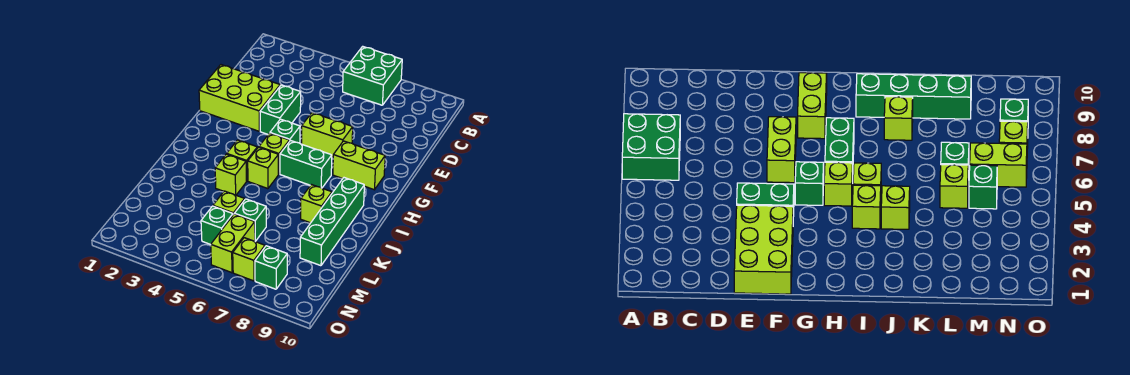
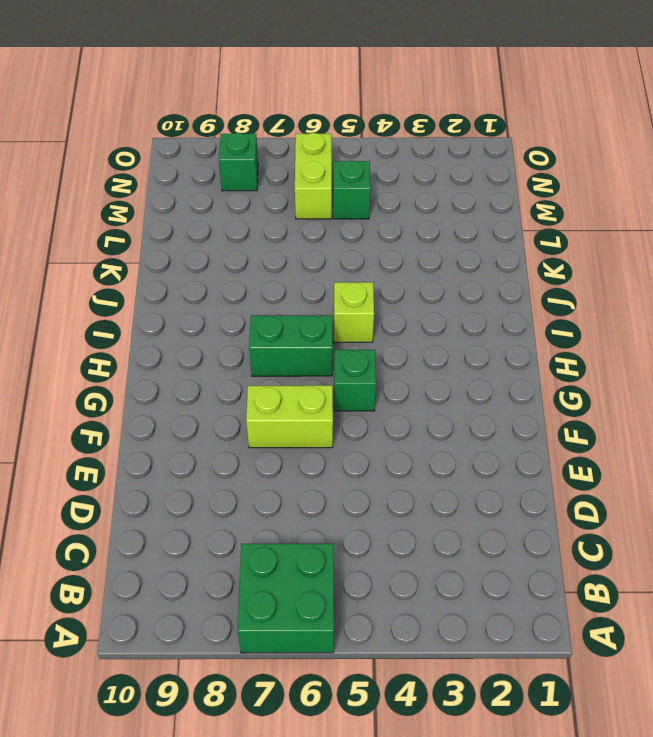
none -> lime 2x3 brick [199,65,280,131]
none -> green 1x2 brick [260,85,301,134]
none -> lime 1x2 brick [333,141,385,190]

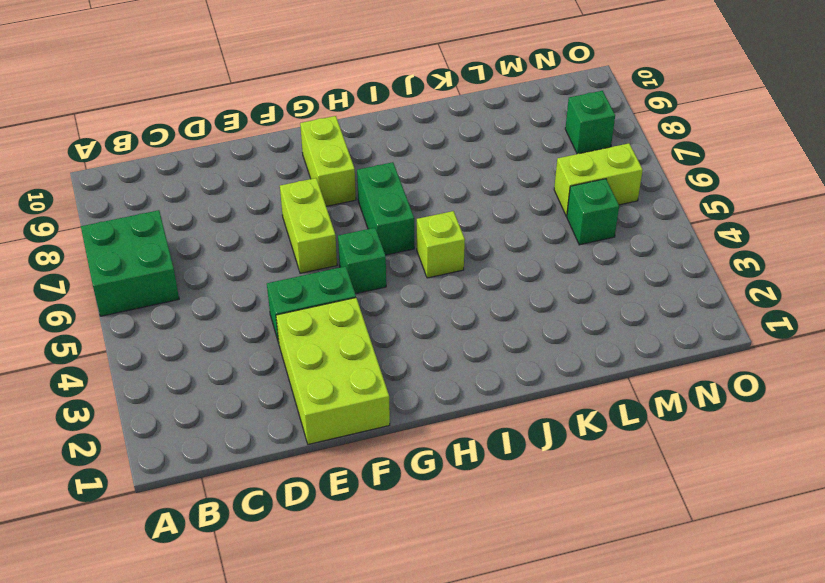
none -> lime 1x1 brick [259,133,289,174]
none -> lime 1x1 brick [227,140,257,181]
none -> green 1x4 brick [300,178,364,266]

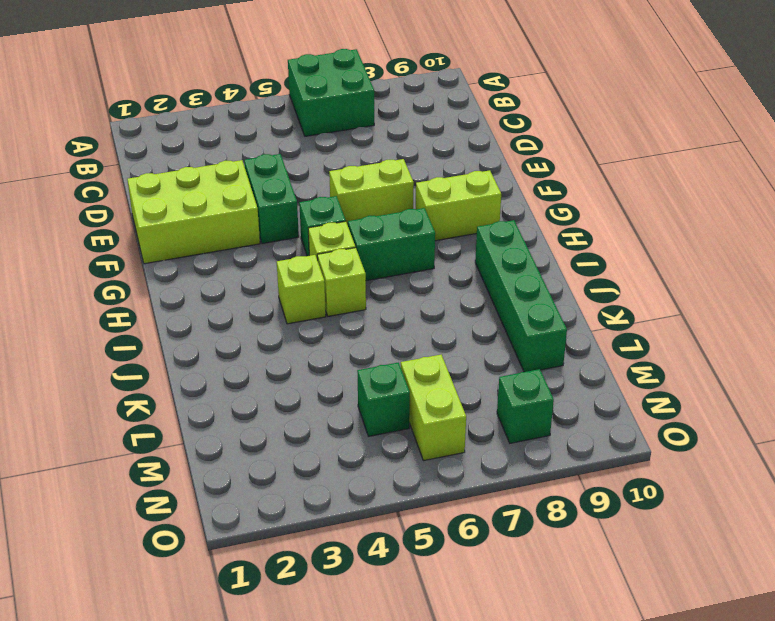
none -> lime 1x1 brick [215,154,246,195]
none -> lime 1x1 brick [301,185,332,223]
none -> lime 1x1 brick [213,191,245,215]

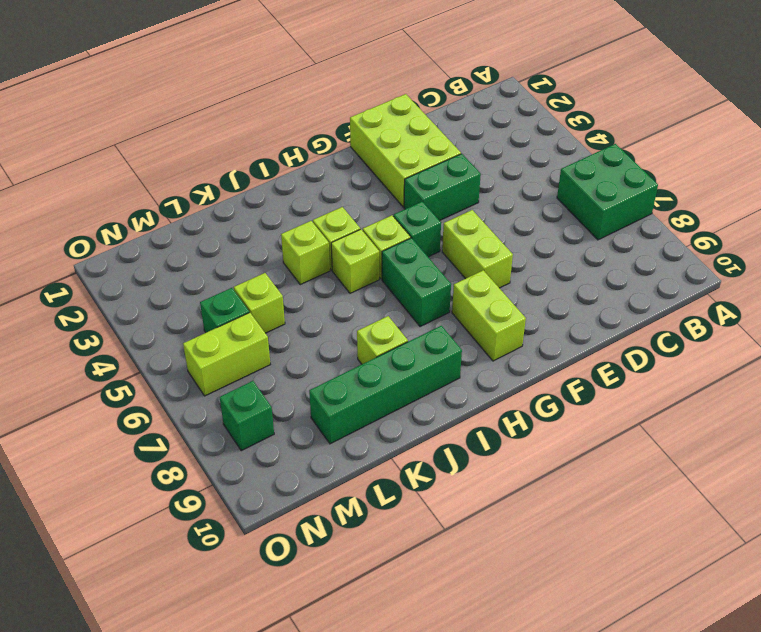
none -> green 1x1 brick [235,199,266,241]
none -> lime 1x1 brick [233,238,265,281]

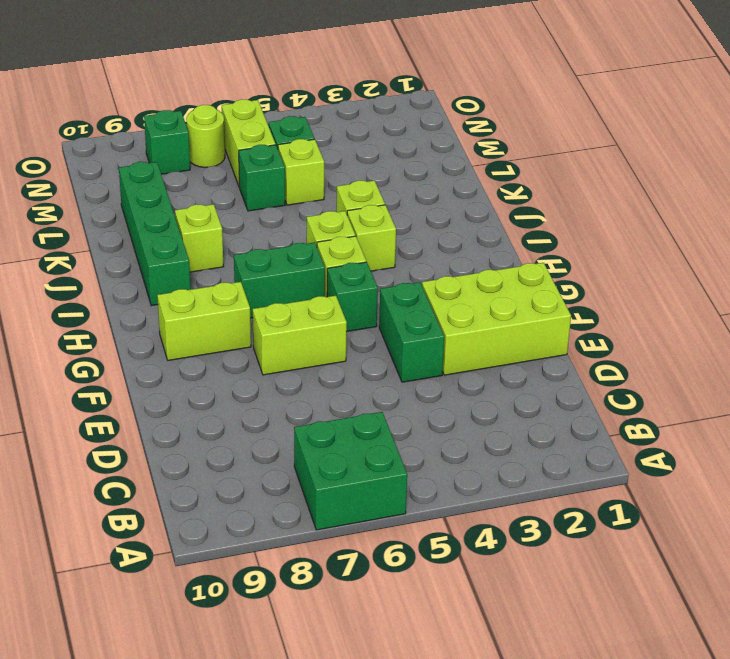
lime 1x1 round brick [186,105,225,167] -> lime 1x1 brick [233,238,265,281]

